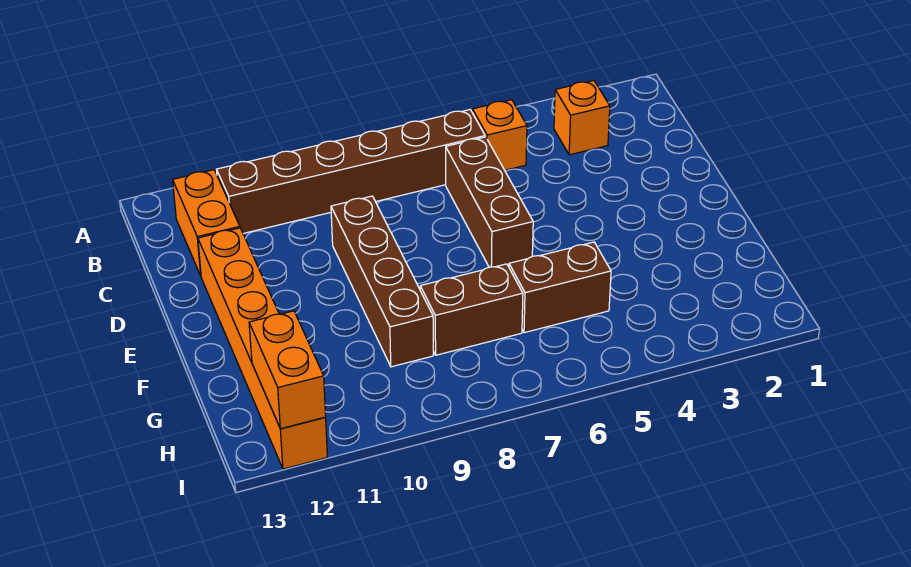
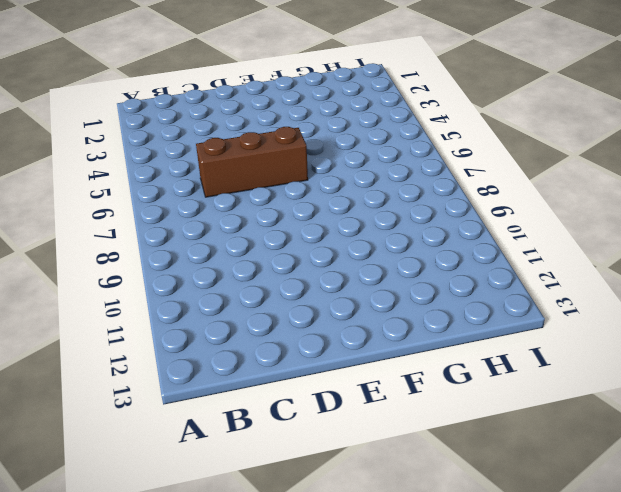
none -> orange 1x1 brick [554,81,610,155]
none -> orange 1x1 brick [472,100,527,170]

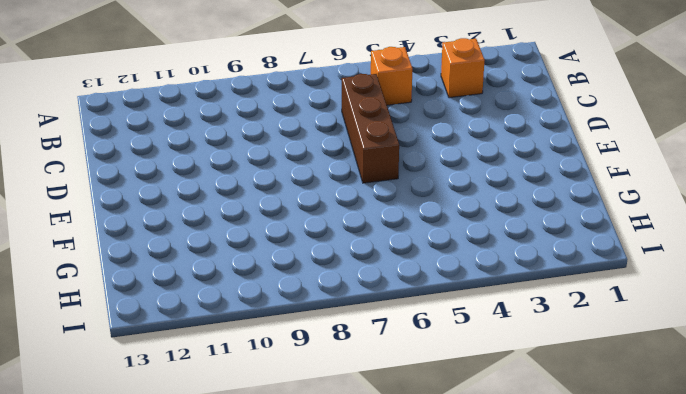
none -> brown 1x6 brick [216,110,485,234]
none -> orange 1x2 brick [173,170,240,276]

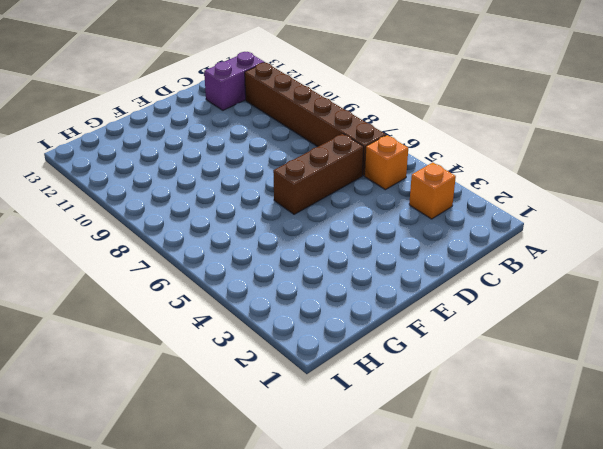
purple 1x2 brick [204,52,265,110] -> orange 1x2 brick [173,170,240,276]
none -> brown 1x4 brick [331,196,433,367]
none -> orange 1x6 brick [198,228,327,469]

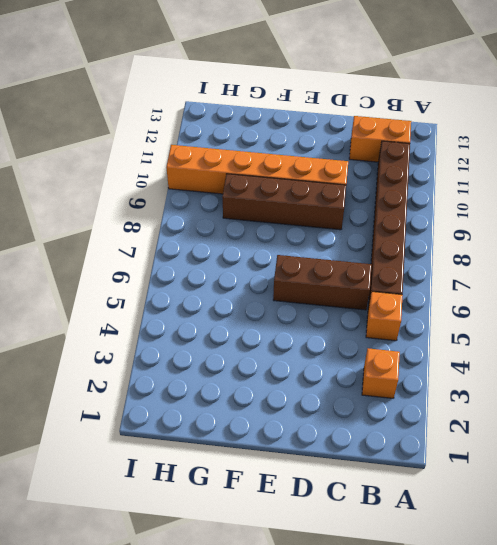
orange 1x6 brick [166,145,348,194] -> orange 1x6 brick moved to [198,228,327,469]
none -> brown 1x2 brick [509,242,611,333]
none -> brown 1x2 brick [420,264,523,355]

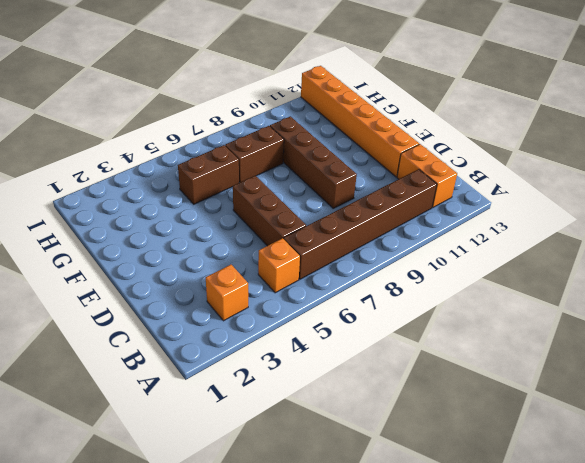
none -> orange 1x2 brick [249,311,326,429]

